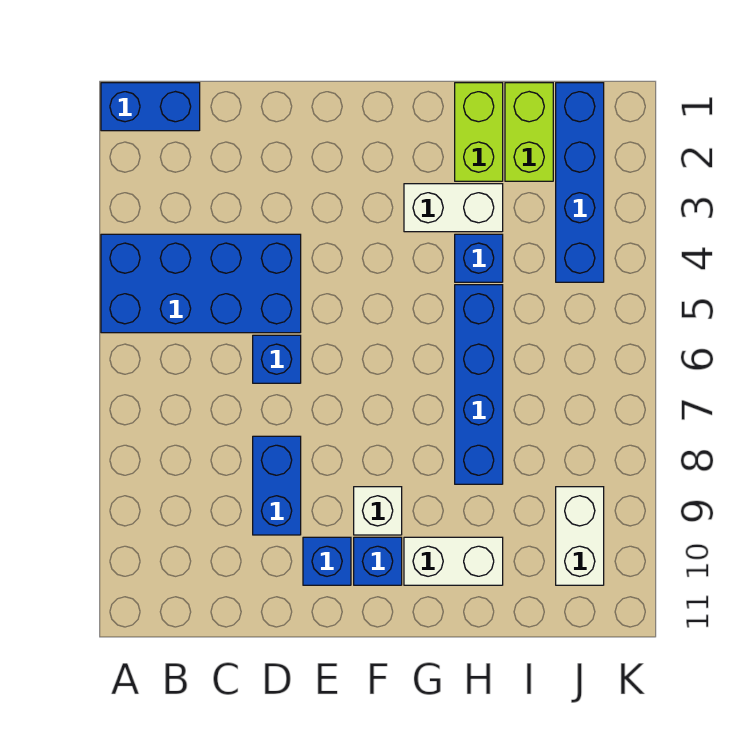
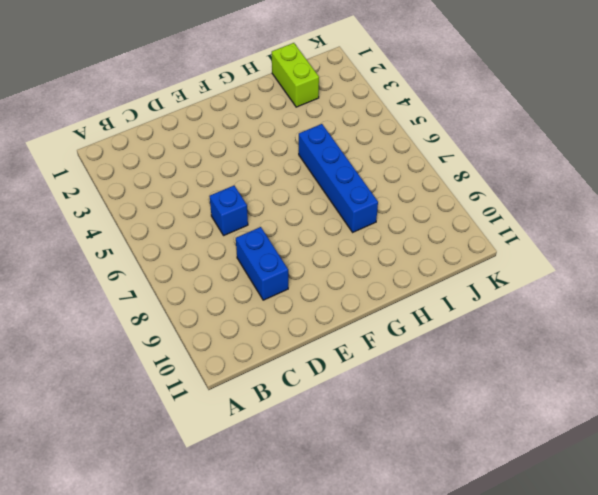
none -> blue 1x2 brick [101,83,200,131]
none -> blue 2x4 brick [101,234,301,333]
none -> blue 1x1 brick [303,537,351,585]

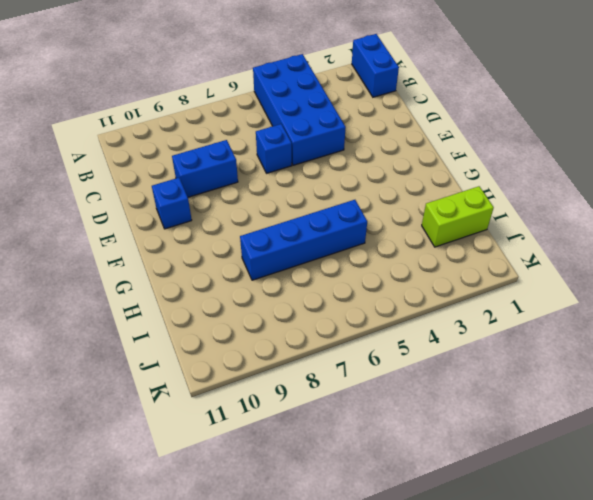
none -> white 1x1 brick [354,487,402,535]
none -> blue 1x1 brick [354,537,402,585]
none -> white 1x2 brick [404,184,503,232]

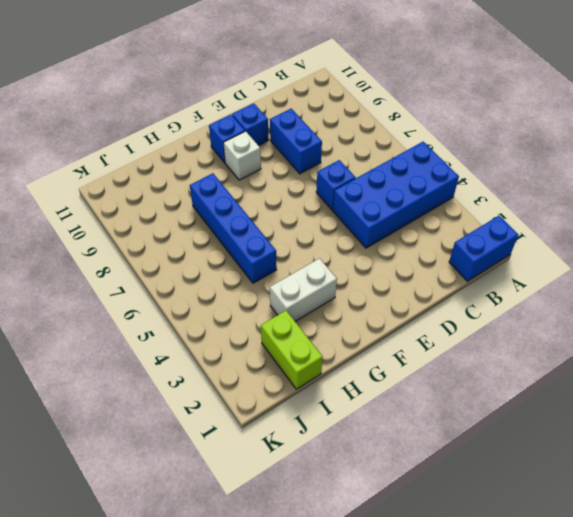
none -> white 1x2 brick [404,537,503,585]
none -> lime 1x2 brick [455,83,503,181]
none -> blue 1x1 brick [455,234,503,282]

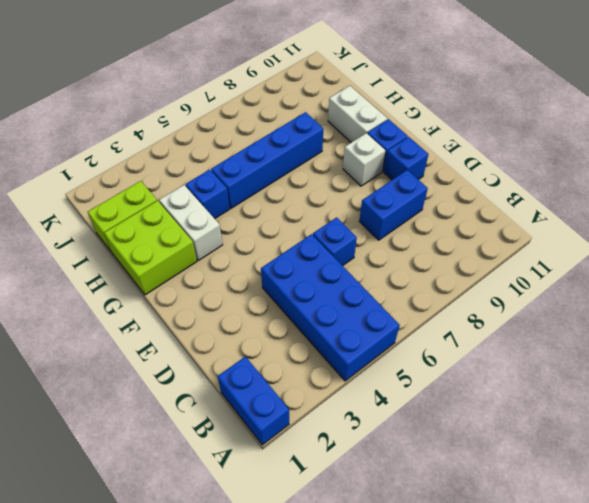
lime 2x2 brick [104,201,197,295] -> lime 1x2 brick [455,83,503,181]
none -> blue 1x4 brick [556,83,604,282]
none -> white 1x2 brick [556,487,604,585]

